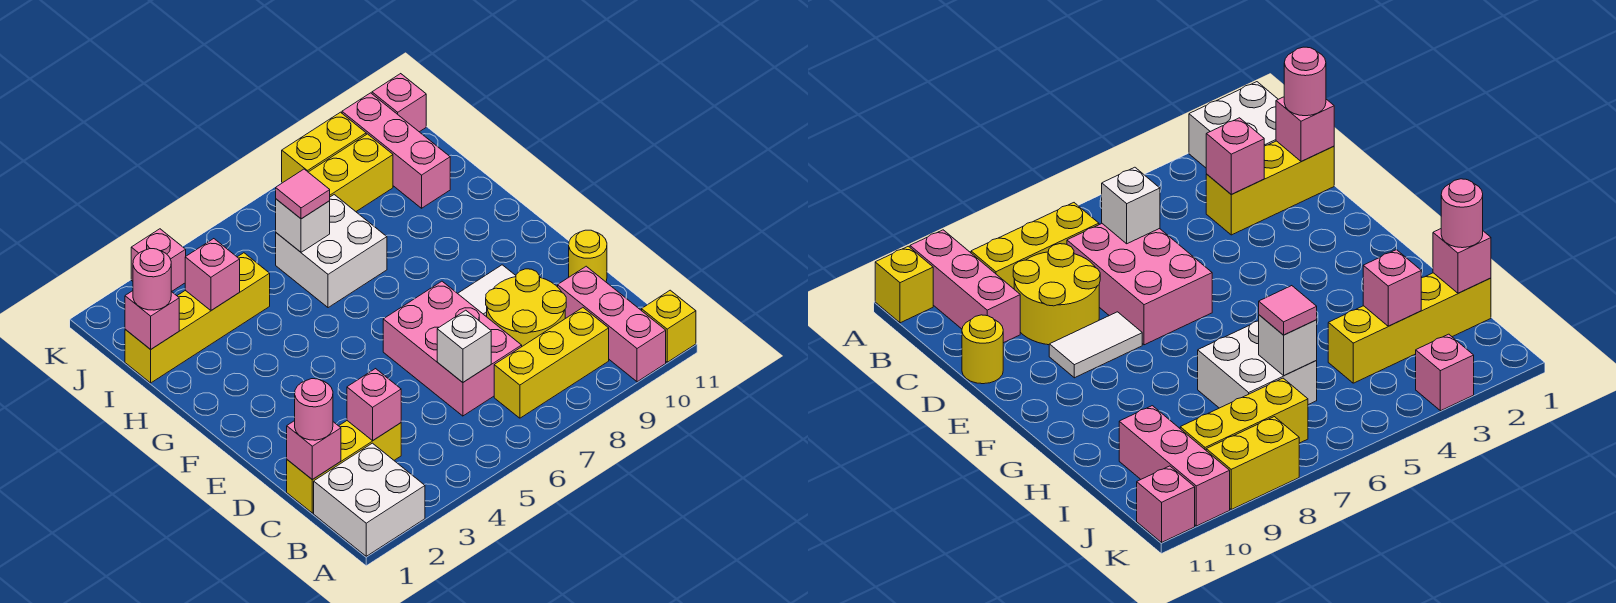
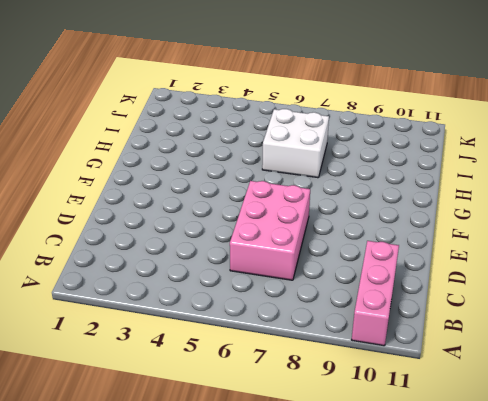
none -> white 2x2 brick [314,443,425,556]
none -> yellow 1x1 brick [642,290,696,362]
none -> yellow 1x3 brick [494,308,609,418]

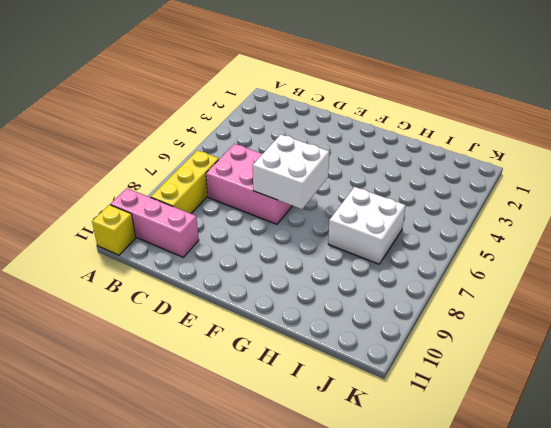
white 2x2 brick [253,134,329,209] -> white 2x2 brick moved to [314,443,425,556]
none -> yellow 1x3 brick [287,421,401,513]
none -> yellow 2x2 round brick [486,269,566,346]
none -> yellow 1x1 round brick [569,230,607,282]

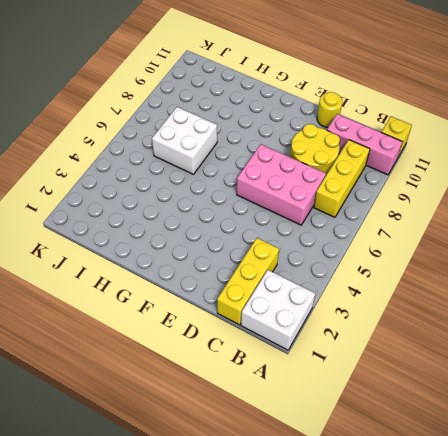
none -> white 1x2 tile [458,265,516,317]
none -> yellow 1x4 brick [125,253,270,383]
none -> pink 1x3 brick [342,93,450,208]

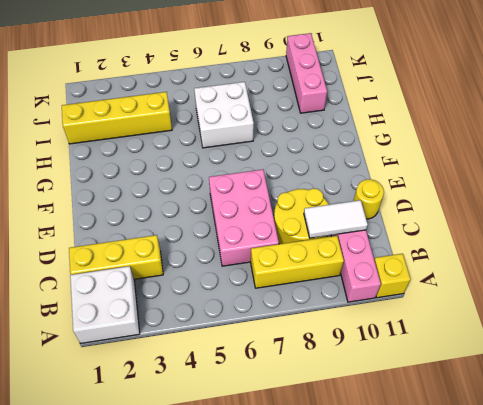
white 1x2 tile [304,200,368,238] -> white 1x2 tile moved to [458,265,516,317]
none -> yellow 1x3 brick [309,134,393,211]
none -> pink 1x1 brick [131,229,186,292]
none -> yellow 1x2 brick [282,112,366,183]

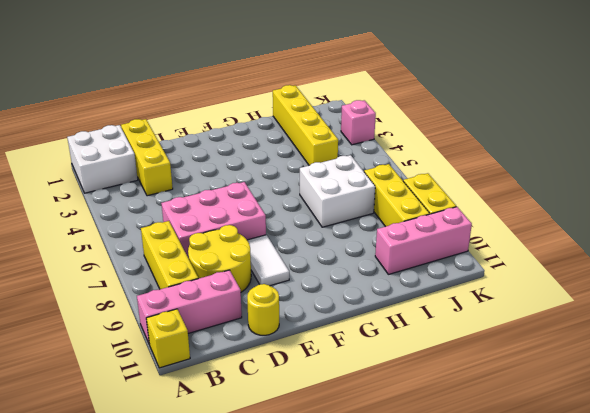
none -> pink 1x1 brick [372,74,426,132]
none -> pink 1x1 brick [287,421,341,480]
none -> pink 1x1 brick [347,369,401,441]

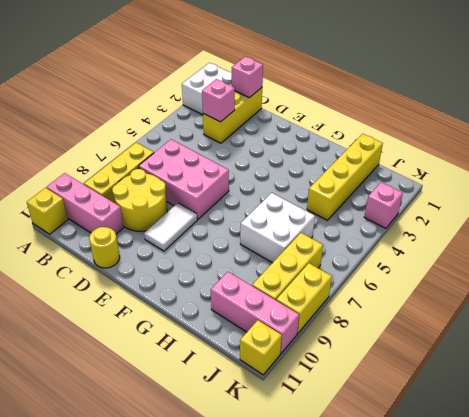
yellow 1x1 brick [240,320,282,375] -> pink 1x1 brick [372,74,426,132]
none -> white 1x1 brick [437,310,491,382]
none -> pink 1x1 brick [125,291,179,349]
none -> pink 1x1 brick [185,239,240,310]

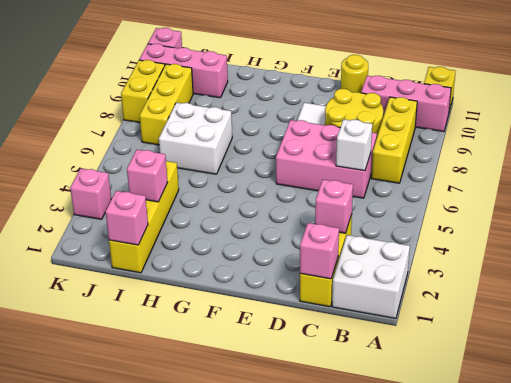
none -> white 1x1 brick [276,199,330,252]
none -> pink 1x1 round brick [295,379,333,440]
none -> pink 1x1 round brick [133,249,171,310]

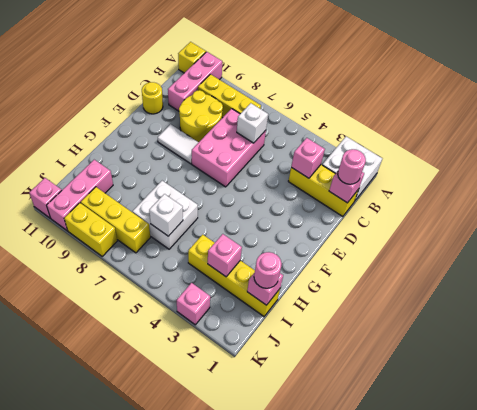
none -> pink 1x1 tile [276,169,330,219]

